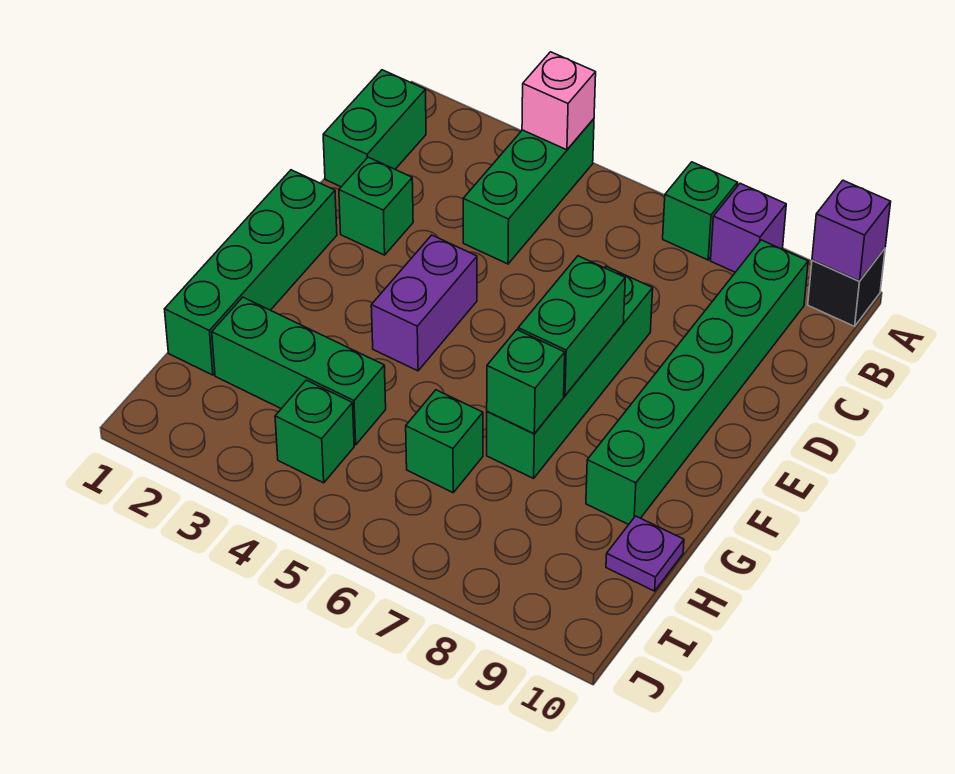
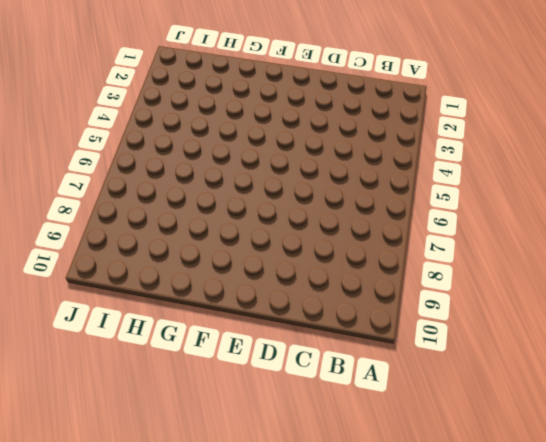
none -> green 1x3 brick [463,119,594,264]
none -> green 1x1 brick [663,162,738,260]
none -> purple 1x1 brick [711,183,786,272]

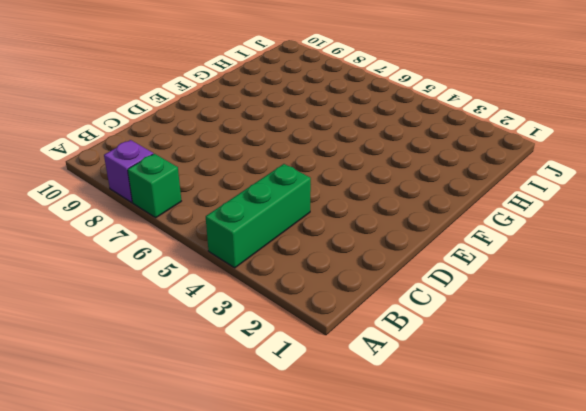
none -> black 1x1 brick [808,249,885,326]
none -> green 1x2 brick [323,70,426,187]
none -> green 1x6 brick [586,240,808,525]

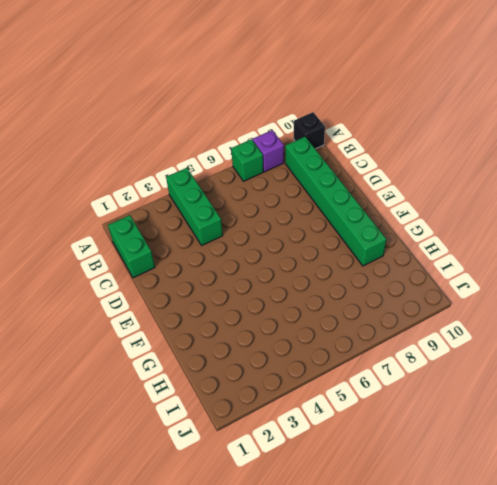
none -> green 1x1 brick [339,157,413,255]
none -> green 1x4 brick [487,266,653,478]
none -> green 1x4 brick [165,170,337,375]

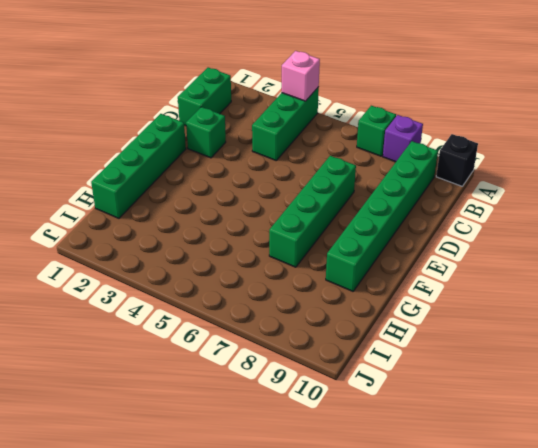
none -> purple 1x2 brick [371,235,477,371]
none -> green 1x3 brick [212,297,386,445]
none -> green 1x1 brick [406,390,483,493]

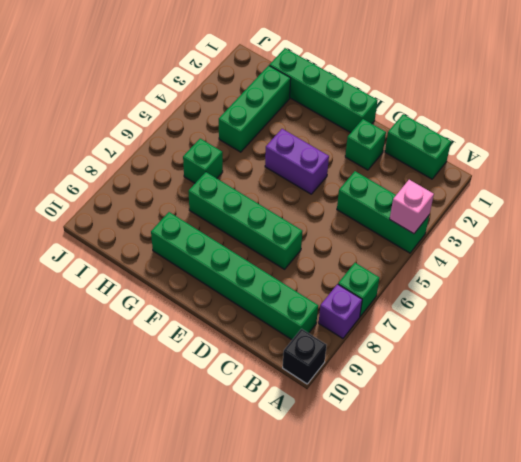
none -> purple 1x1 plate [606,516,684,591]
none -> green 1x1 brick [275,380,354,483]
none -> purple 1x1 brick [812,180,891,281]

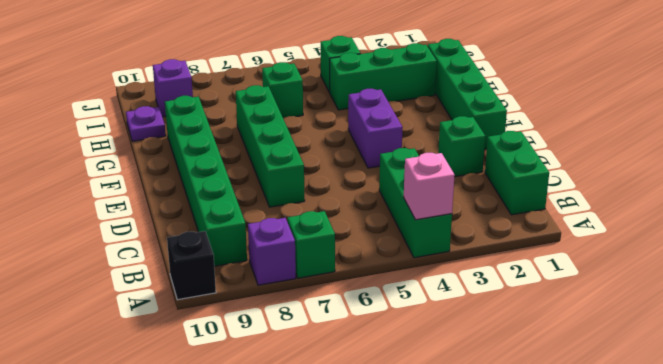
purple 1x1 brick [153,59,193,117] -> purple 1x1 brick moved to [812,180,891,281]
none -> green 1x2 brick [518,256,625,396]
none -> green 1x1 brick [487,330,565,434]

